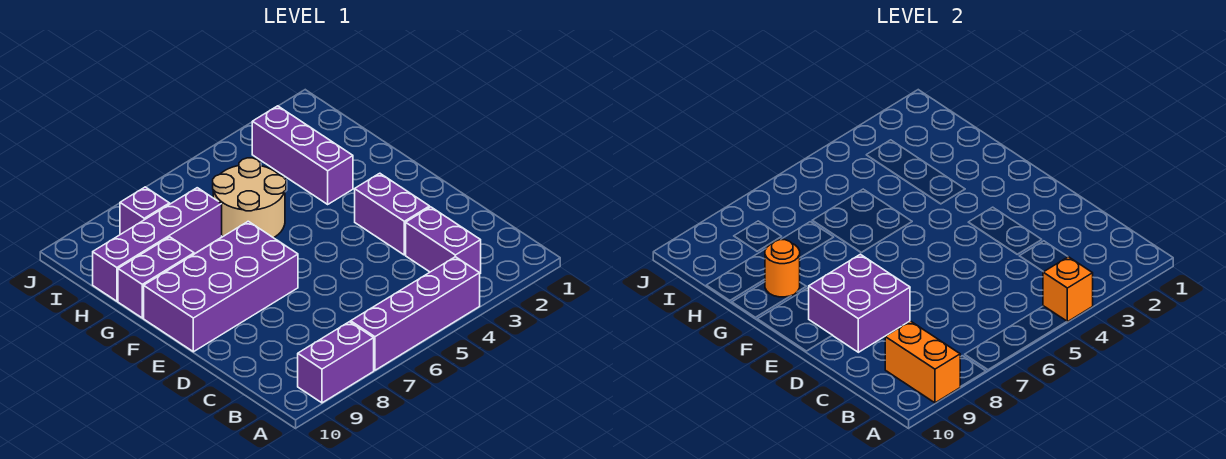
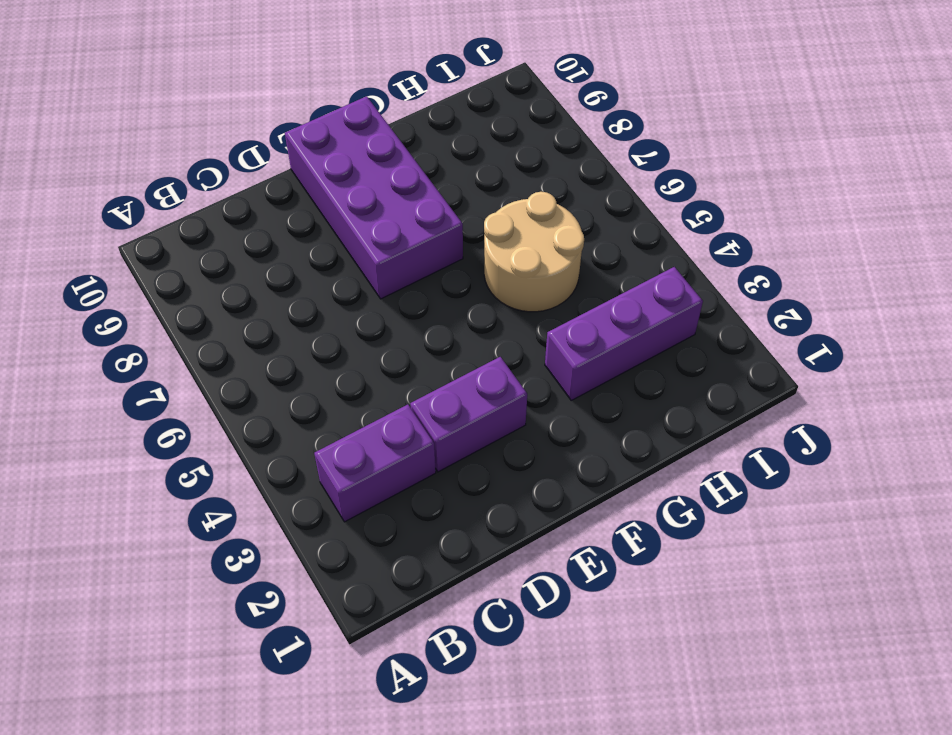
none -> purple 1x4 brick [351,257,480,370]
none -> purple 1x2 brick [298,322,374,403]
none -> purple 1x2 brick [118,237,194,318]

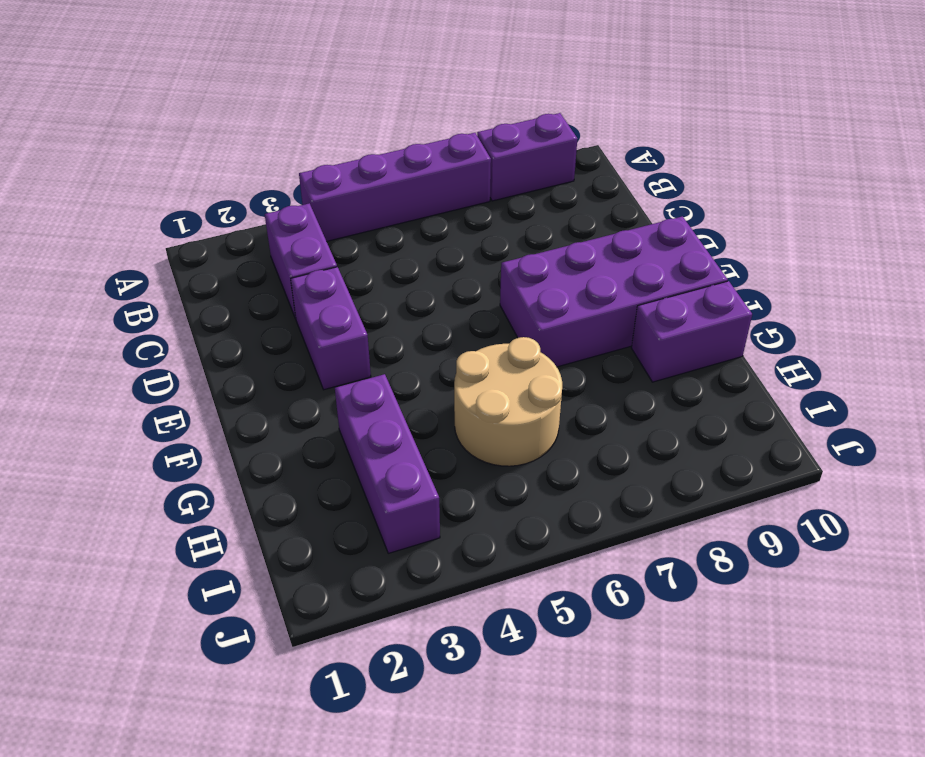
none -> purple 1x4 brick [93,188,222,301]
none -> purple 1x1 brick [120,187,170,235]
none -> orange 1x1 brick [1043,257,1093,322]

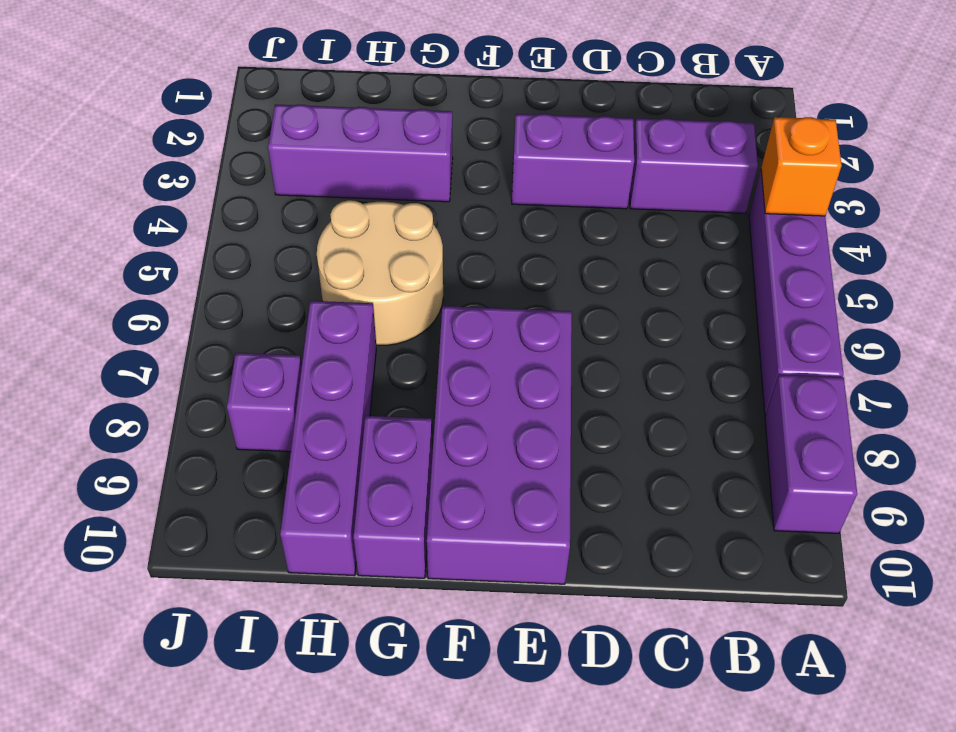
none -> orange 1x2 brick [885,321,960,403]
none -> purple 2x2 brick [809,254,910,352]
none -> orange 1x1 round brick [765,240,800,297]

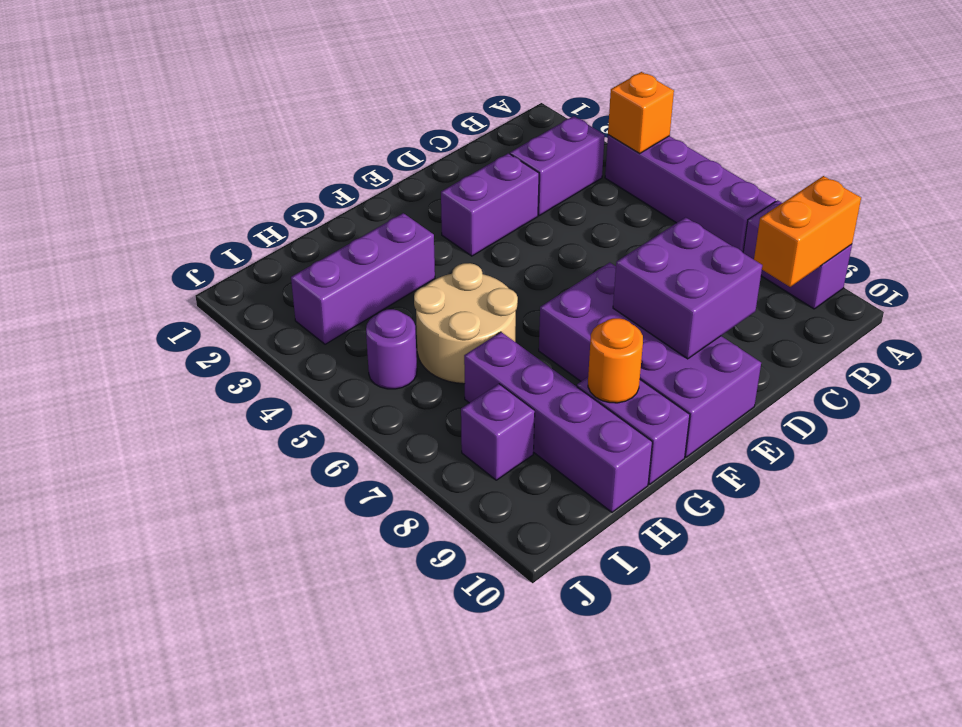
purple 1x1 round brick [366,309,417,389] -> none

